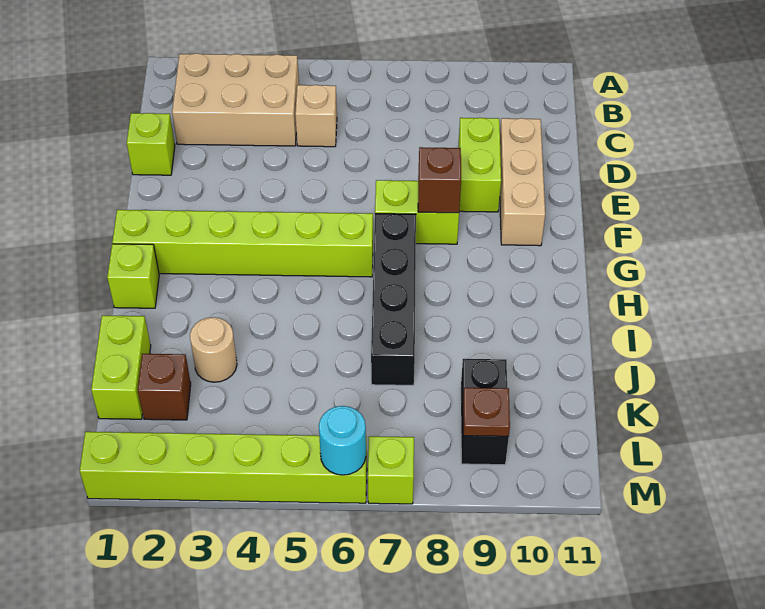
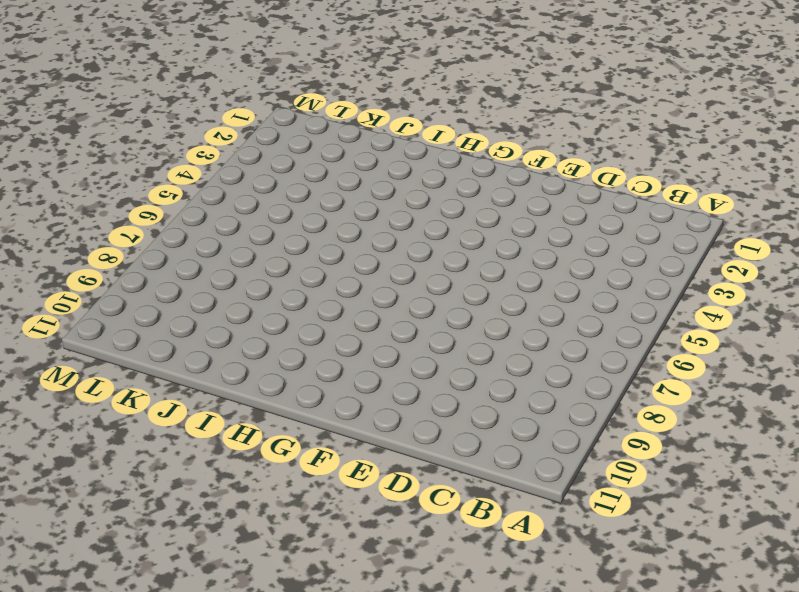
none -> tan 2x3 brick [172,53,299,146]
none -> tan 1x1 brick [295,85,337,147]
none -> lime 1x1 brick [127,113,175,175]

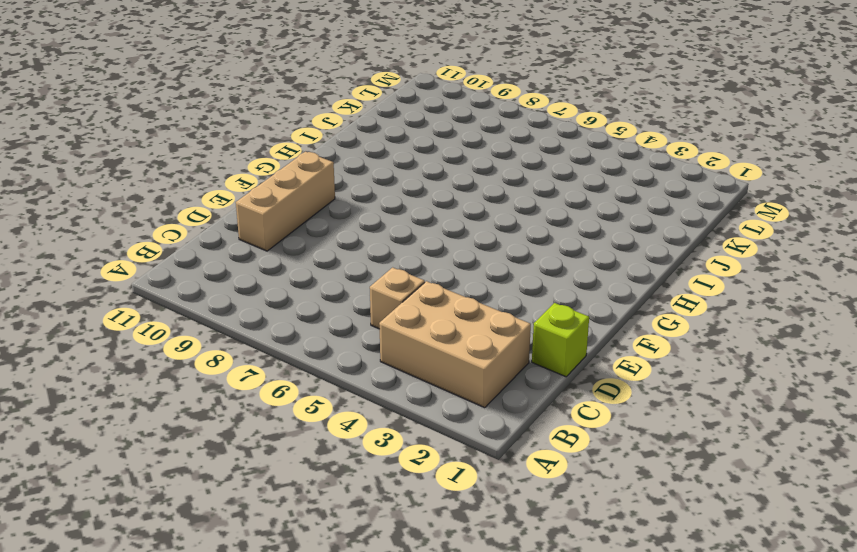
none -> lime 1x2 brick [458,118,501,212]
none -> lime 1x2 brick [375,180,459,244]
none -> lime 1x6 brick [112,210,373,277]

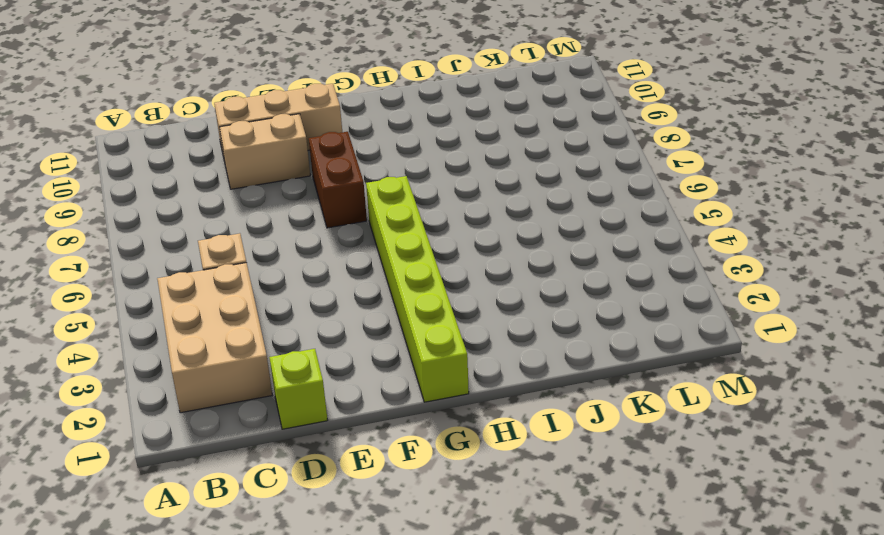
tan 1x2 brick [219,114,310,189] -> lime 1x2 brick [458,118,501,212]
brown 1x2 brick [309,132,367,228] -> lime 1x2 brick [375,180,459,244]
none -> black 1x4 brick [371,214,416,385]
none -> lime 1x1 brick [107,244,159,308]
none -> lime 1x2 brick [91,315,151,419]

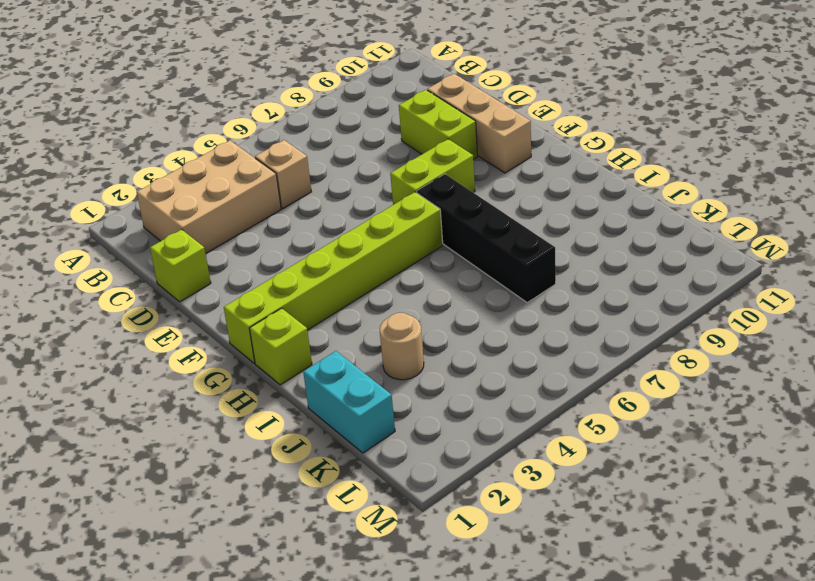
cyan 1x2 brick [303,351,395,453] -> lime 1x2 brick [91,315,151,419]
none -> brown 1x1 brick [138,354,191,420]
none -> black 1x2 brick [461,359,509,465]
none -> lime 1x6 brick [80,432,367,503]

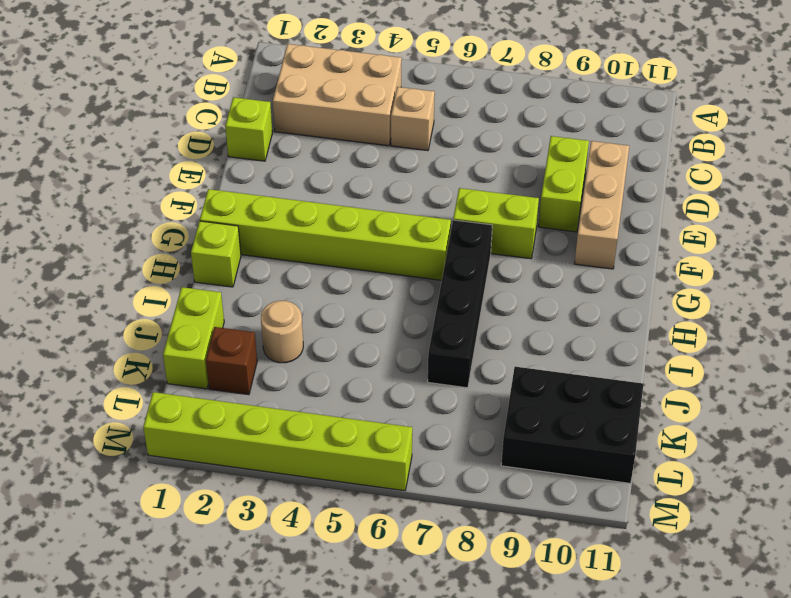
black 2x3 brick [501,367,643,483] -> black 1x2 brick [461,359,509,465]
none -> lime 1x1 brick [368,436,414,504]
none -> brown 1x1 brick [418,147,461,213]
none -> brown 1x1 plate [463,388,510,437]

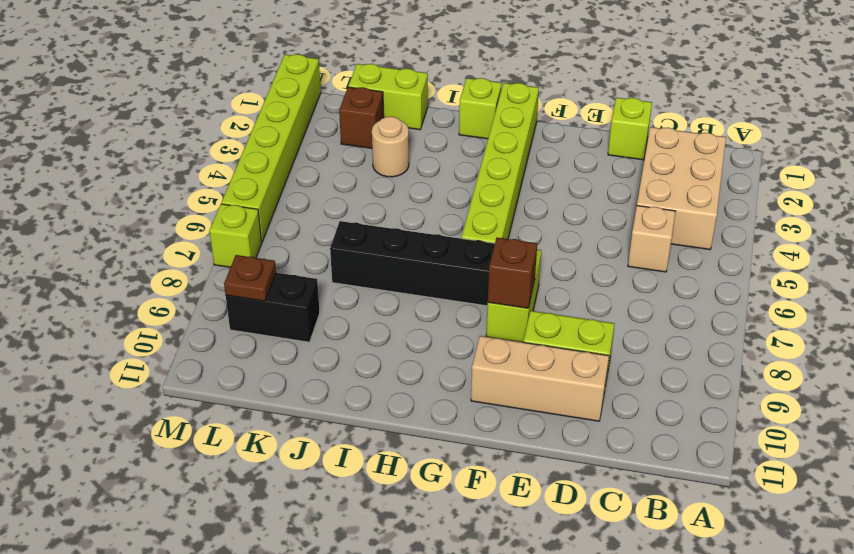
none -> cyan 1x1 round brick [319,406,366,475]

